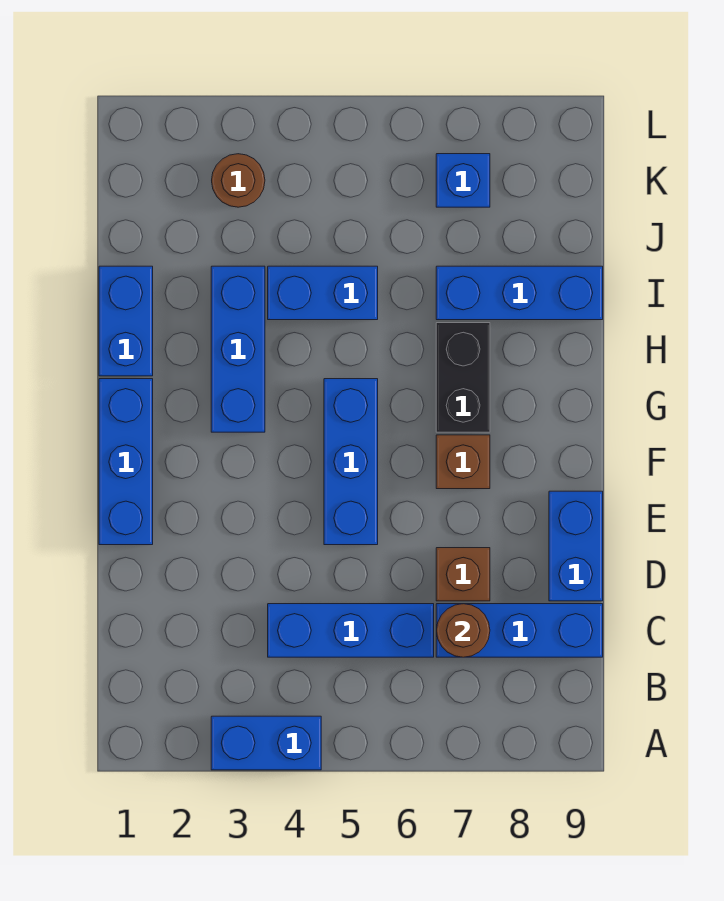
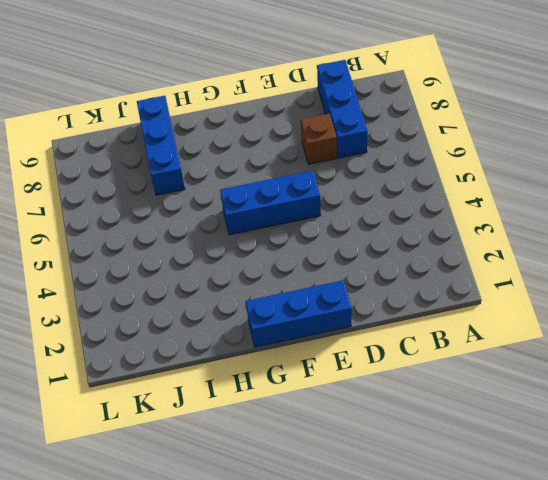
none -> blue 1x2 brick [211,716,321,770]
none -> blue 1x3 brick [268,604,434,657]
none -> blue 1x2 brick [549,491,603,601]

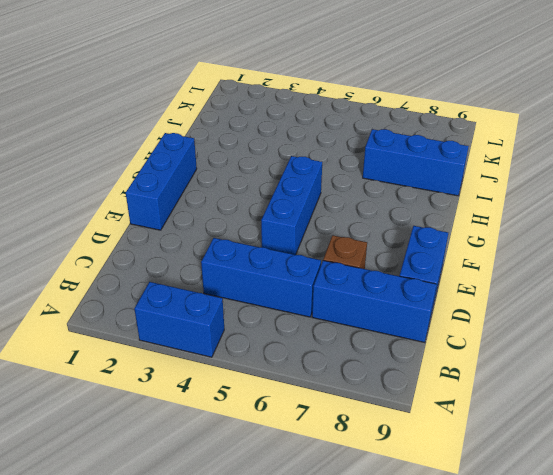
none -> brown 1x1 brick [436,435,490,489]
none -> blue 1x3 brick [211,266,265,432]
none -> black 1x2 brick [436,323,490,432]

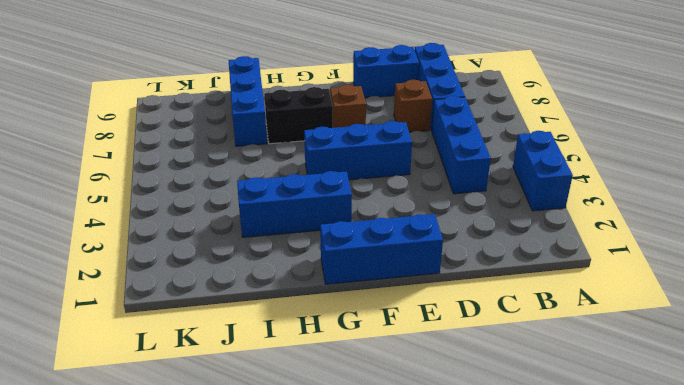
none -> blue 1x2 brick [99,266,153,376]
none -> blue 1x2 brick [268,266,378,320]
none -> brown 1x1 round brick [212,154,265,207]

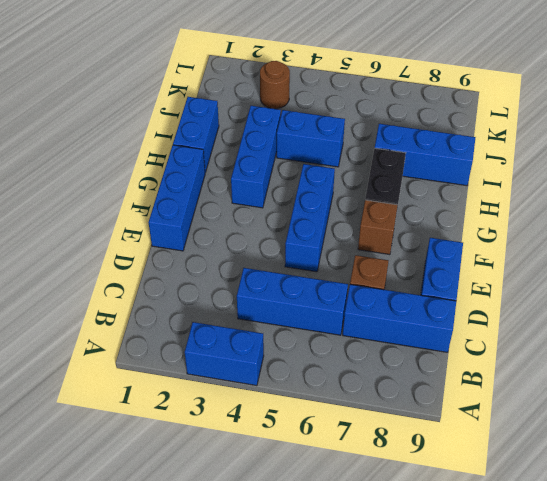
none -> blue 1x1 brick [436,154,490,207]
none -> brown 1x1 round brick [436,604,490,657]

